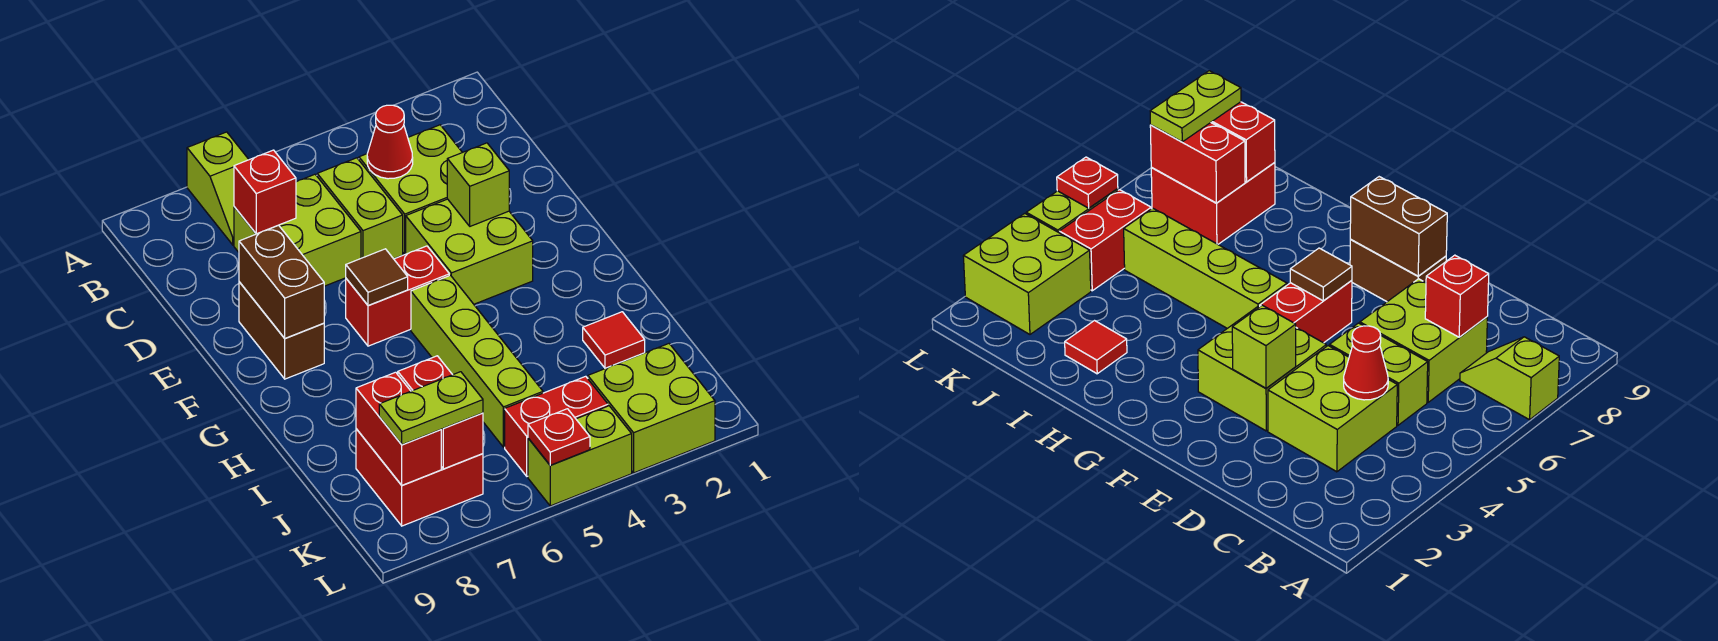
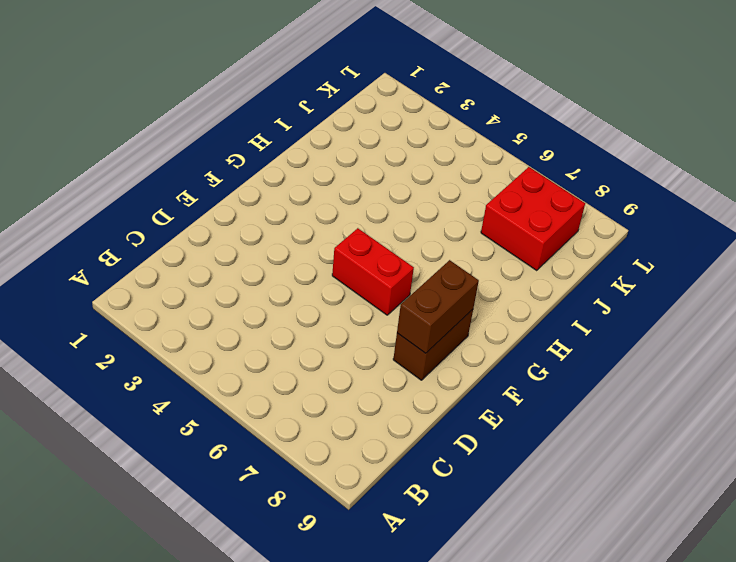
none -> lime 1x2 slope [187,132,249,245]
none -> lime 2x2 brick [359,125,462,254]
none -> lime 1x2 brick [317,158,403,259]

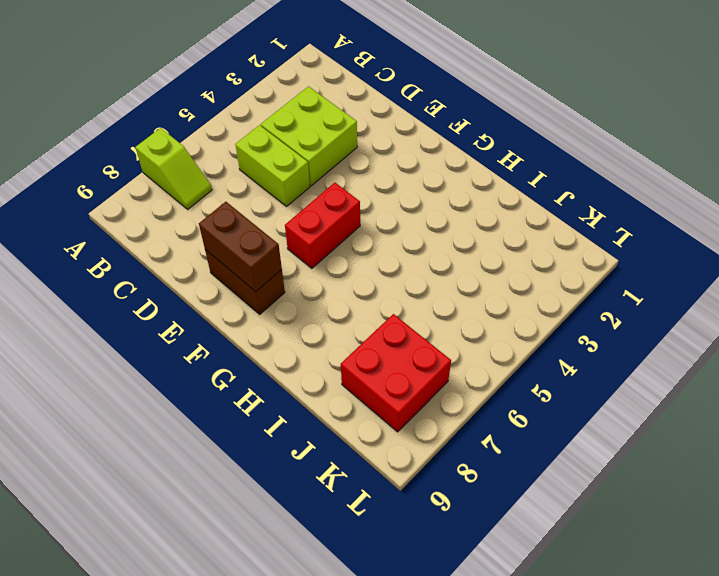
none -> lime 2x2 brick [234,174,361,286]
none -> lime 2x2 brick [406,199,533,304]
none -> lime 1x4 brick [411,275,543,447]

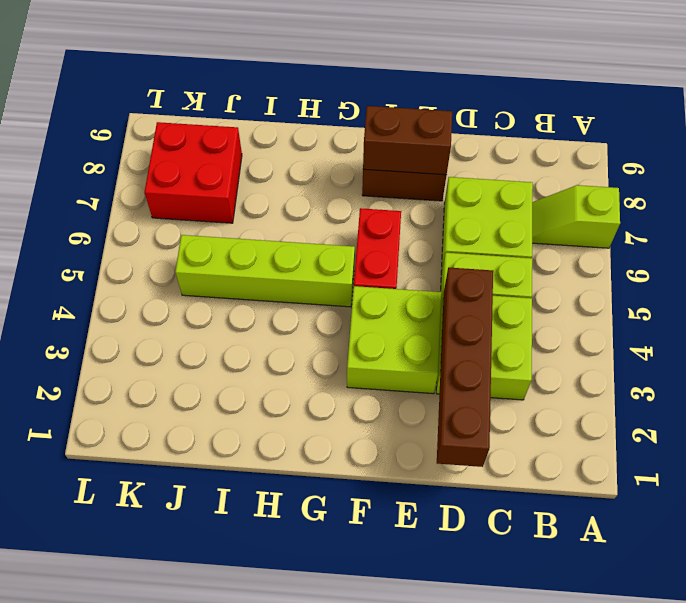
brown 1x4 brick [437,268,493,467] -> none
none -> red 1x1 tile [583,312,645,368]
none -> lime 2x2 brick [588,344,715,473]
none -> red 1x2 brick [505,376,608,476]

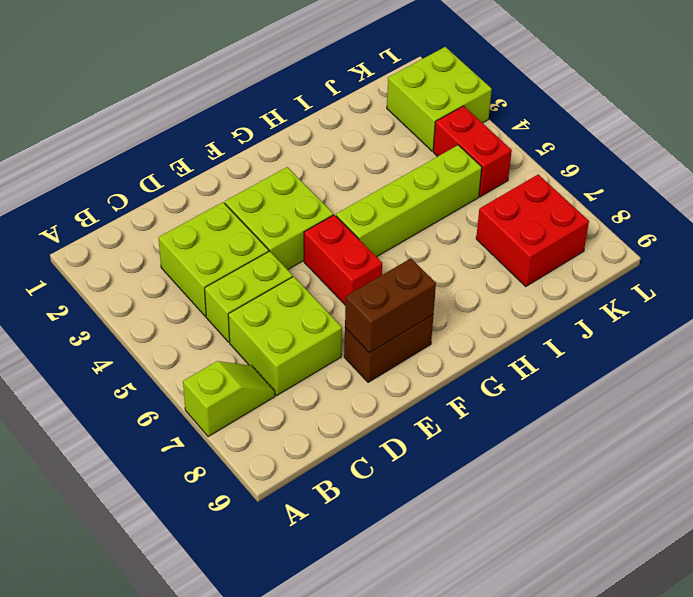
none -> red 1x1 tile [583,312,645,368]
none -> lime 1x2 brick [528,406,632,506]
none -> red 1x1 cone [367,105,413,179]

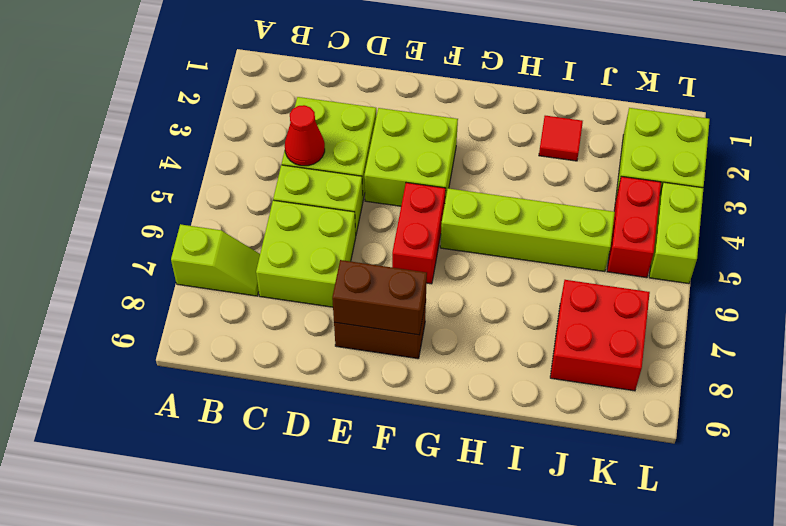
none -> red 1x1 brick [234,150,296,234]
none -> lime 1x1 brick [447,143,509,226]
none -> brown 1x1 tile [346,249,408,305]

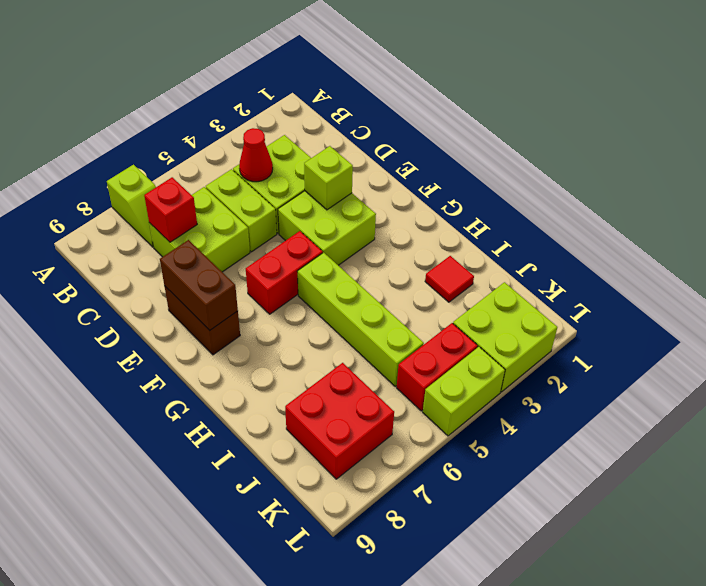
none -> brown 1x1 tile [346,249,408,305]
none -> red 1x2 brick [398,356,483,469]
none -> red 1x2 brick [356,372,441,485]

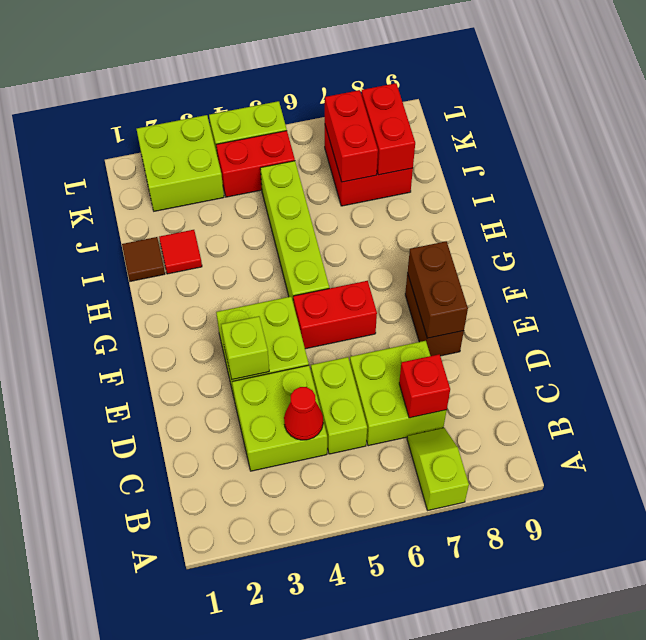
brown 1x1 tile [122,237,165,281] -> brown 1x1 tile moved to [346,249,408,305]
none -> red 1x1 plate [528,409,590,465]
none -> lime 1x2 plate [379,372,483,445]

